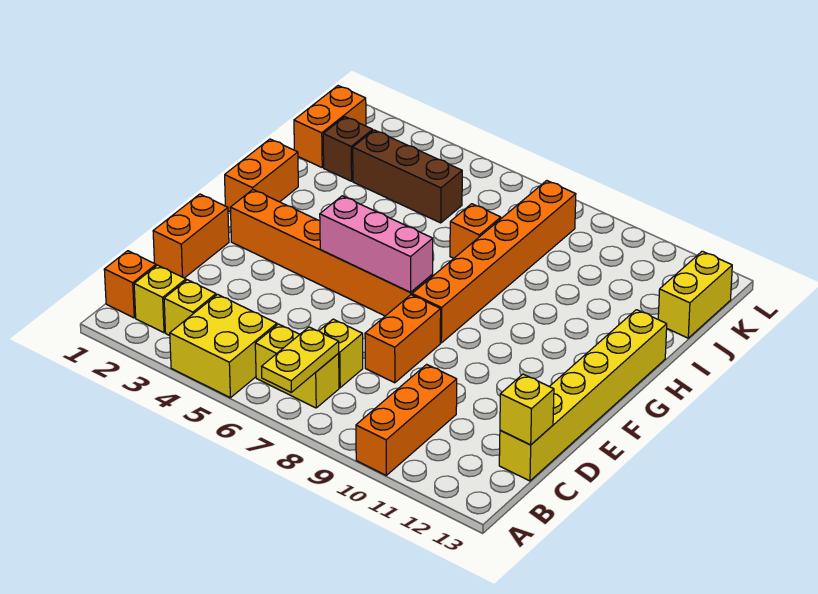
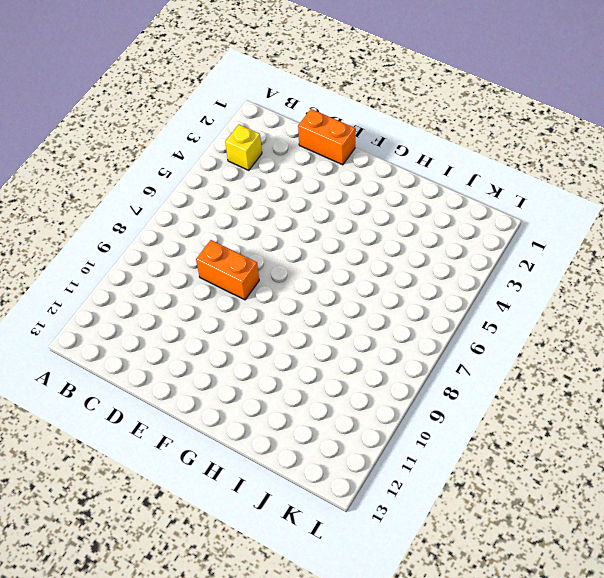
none -> yellow 2x2 brick [170,294,277,398]
none -> orange 1x3 brick [356,364,457,475]
none -> orange 1x1 brick [104,251,156,318]

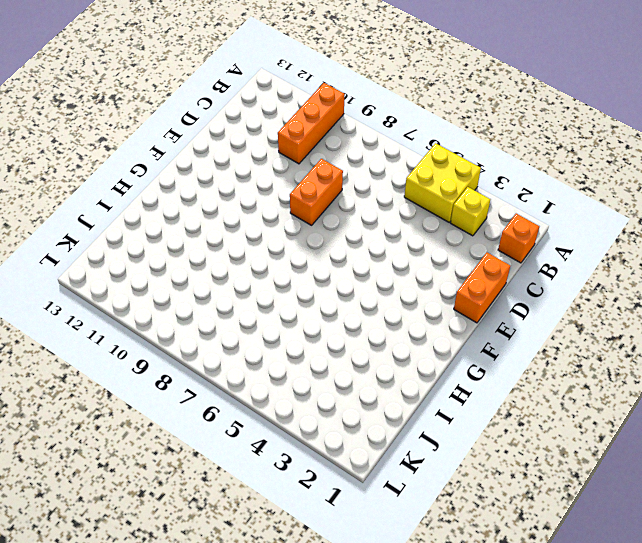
none -> yellow 1x1 brick [134,265,186,333]
none -> yellow 1x2 brick [255,324,339,408]
none -> yellow 1x1 brick [319,319,363,388]

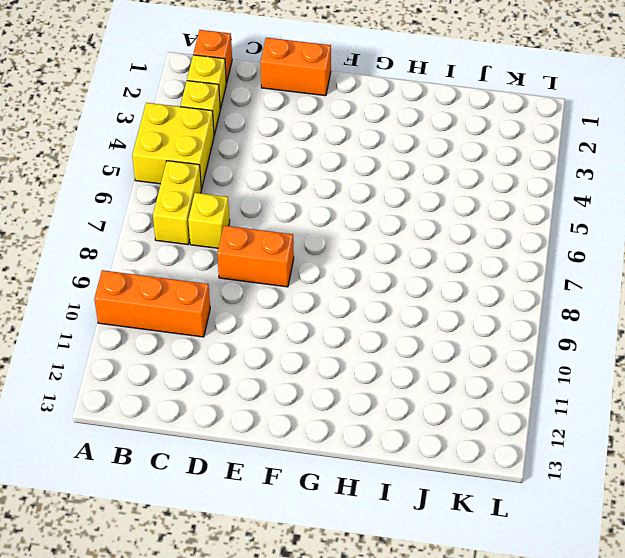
none -> yellow 1x6 brick [499,310,667,481]
none -> orange 1x6 brick [230,190,433,316]
none -> orange 1x6 brick [412,181,576,343]

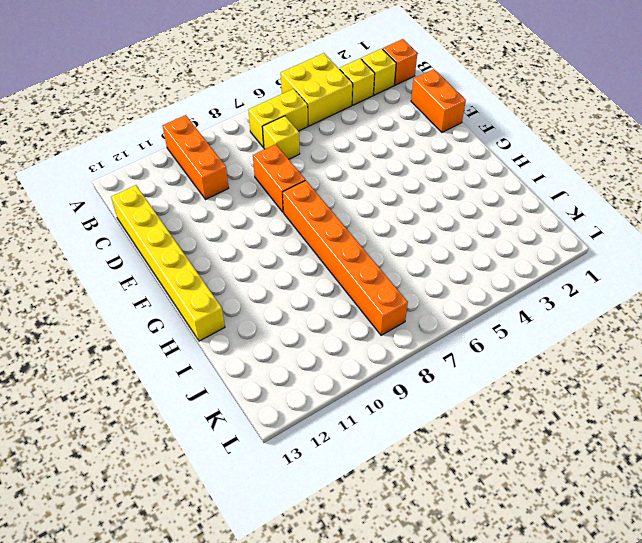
none -> orange 1x6 brick [230,190,433,316]
none -> orange 1x2 brick [225,139,298,212]
none -> orange 1x1 brick [450,204,501,258]

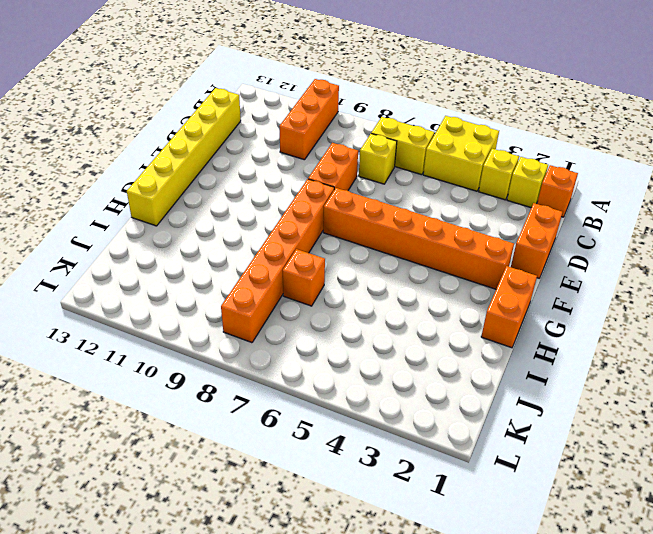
none -> orange 1x2 brick [294,86,366,167]
none -> brown 1x1 brick [323,117,373,181]
none -> brown 1x3 brick [353,130,462,223]

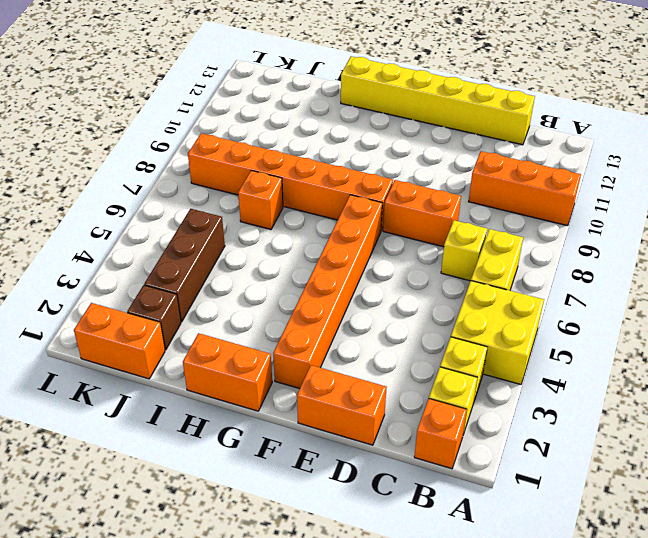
none -> yellow 1x2 brick [658,251,732,338]
none -> yellow 1x2 plate [262,327,339,392]
none -> yellow 1x1 brick [500,374,554,445]

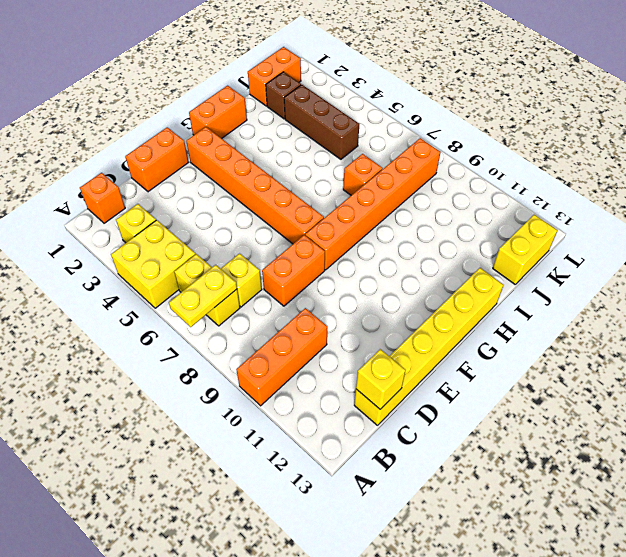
none -> yellow 1x1 brick [134,265,186,333]
none -> pink 1x3 brick [320,196,433,292]

